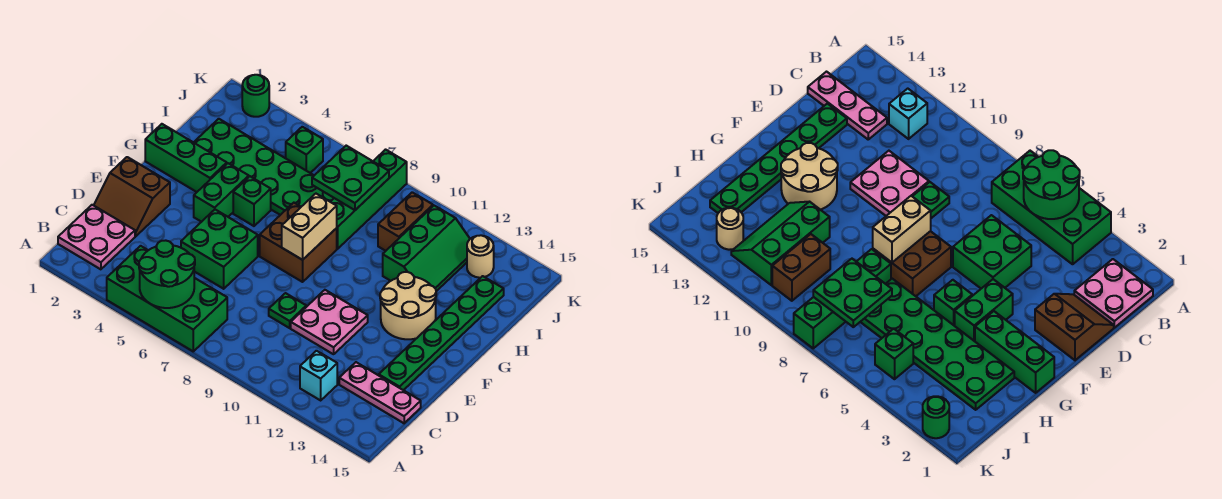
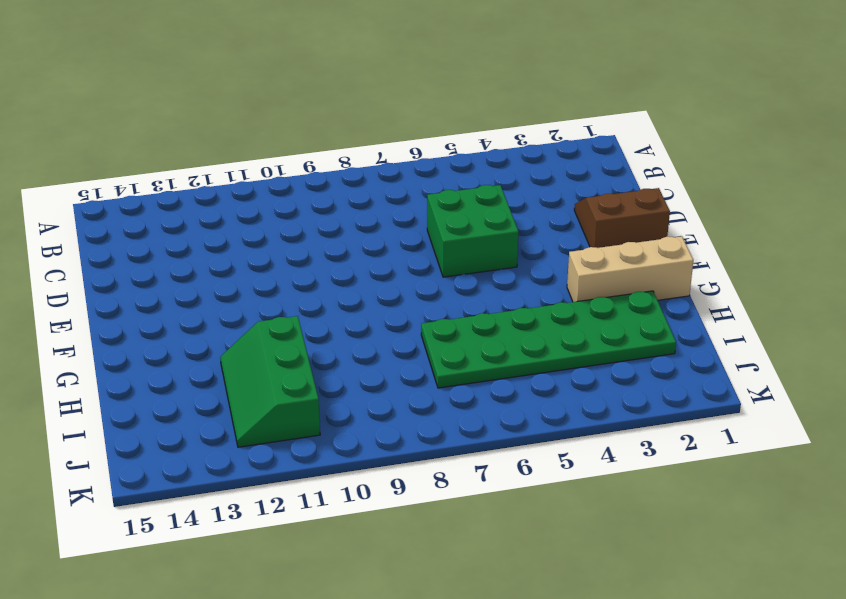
tan 1x3 brick [567,236,693,302] -> green 1x3 brick [145,124,227,192]
none -> green 2x4 brick [107,246,227,351]
none -> pink 2x2 plate [58,205,135,269]
none -> cyan 1x1 brick [300,351,337,400]

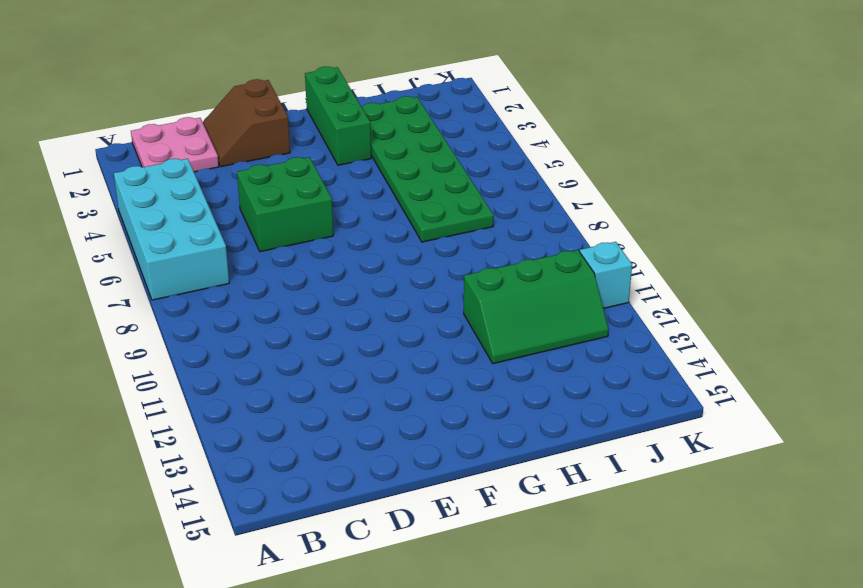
cyan 2x4 brick [114,159,229,300] -> green 2x4 brick [107,246,227,351]
cyan 1x1 brick [580,242,632,308] -> cyan 1x1 brick moved to [300,351,337,400]
none -> pink 1x3 plate [339,362,421,423]
none -> green 1x1 plate [269,293,306,328]
none -> pink 2x2 plate [291,290,368,354]

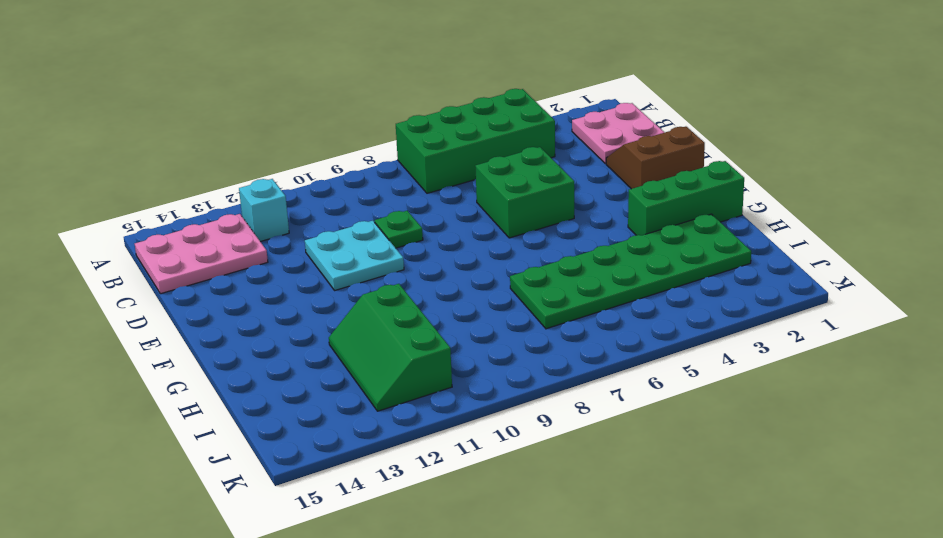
pink 2x3 plate [135,214,268,294] -> pink 1x3 plate [339,362,421,423]
cyan 2x2 plate [305,221,404,290] -> pink 2x2 plate [291,290,368,354]
none -> green 1x6 plate [379,276,504,390]
none -> green 1x2 brick [194,163,249,222]
none -> brown 2x2 brick [260,203,337,282]

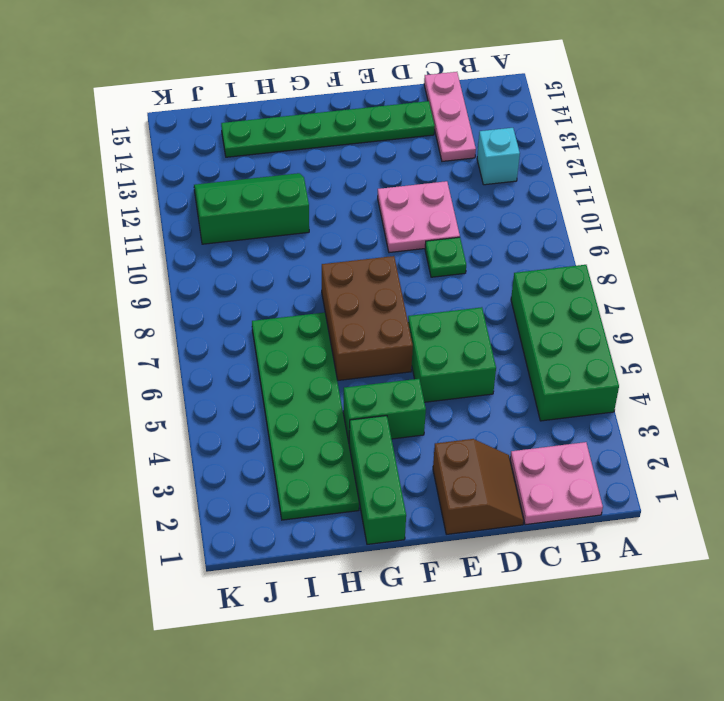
brown 2x3 brick [322,256,413,380] -> brown 2x2 brick [260,203,337,282]
none -> tan 2x2 round brick [380,272,436,339]
none -> green 1x1 brick [233,176,271,226]
none -> green 1x4 brick [331,150,407,249]

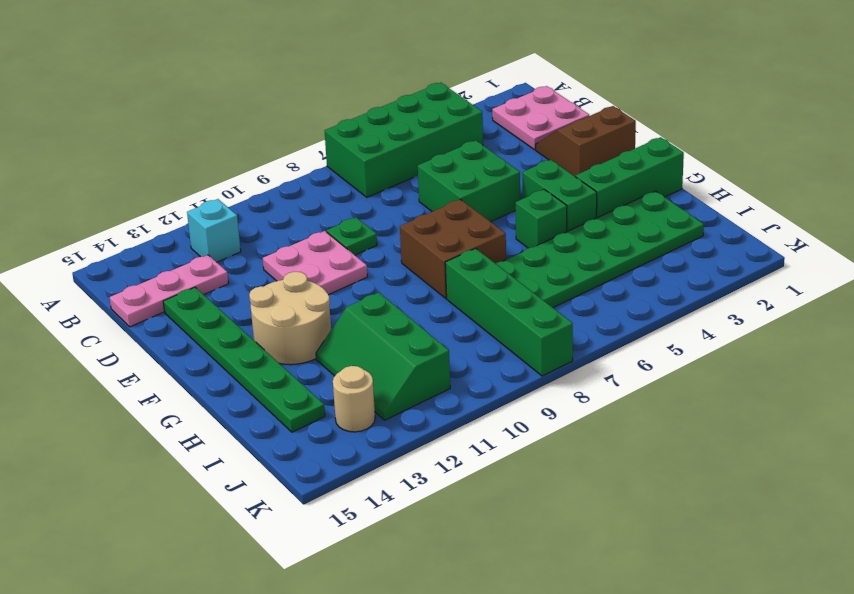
none -> brown 1x2 brick [378,192,433,251]
none -> green 1x1 brick [286,127,323,173]
none -> green 1x1 round brick [242,75,269,117]

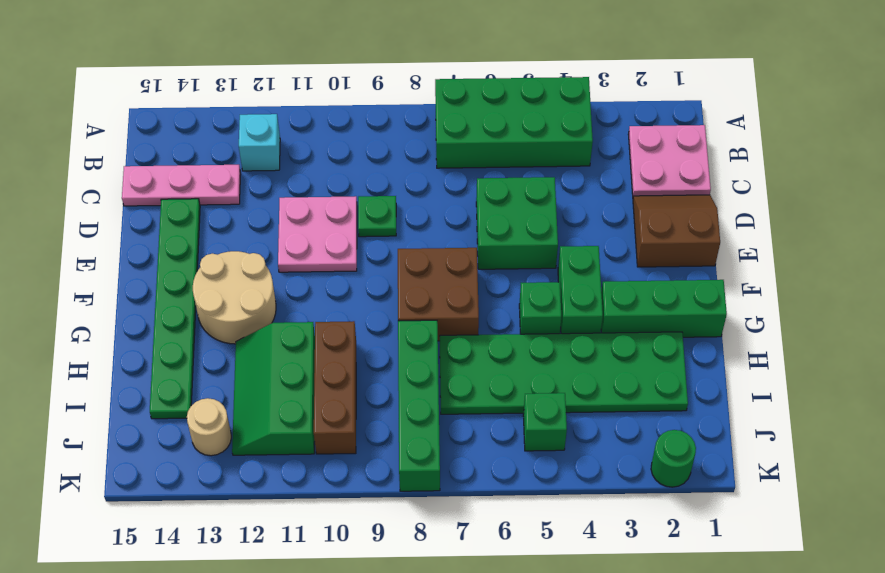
brown 1x3 brick [314,321,356,454] -> brown 1x2 brick [378,192,433,251]
none -> green 2x2 round brick [139,240,195,308]
none -> tan 1x2 brick [282,194,337,260]
none -> green 2x2 plate [312,146,389,210]

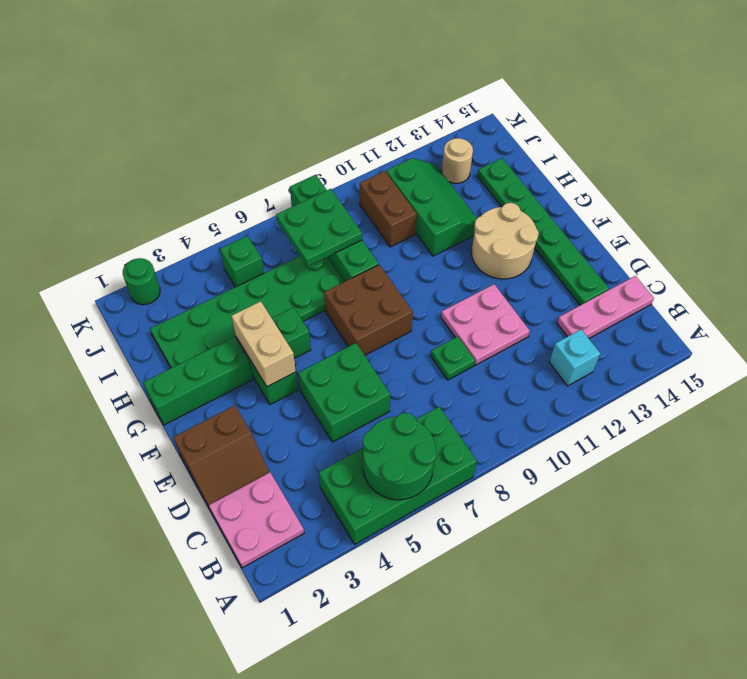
tan 1x2 brick [232,301,296,387] -> tan 1x2 brick moved to [282,194,337,260]

